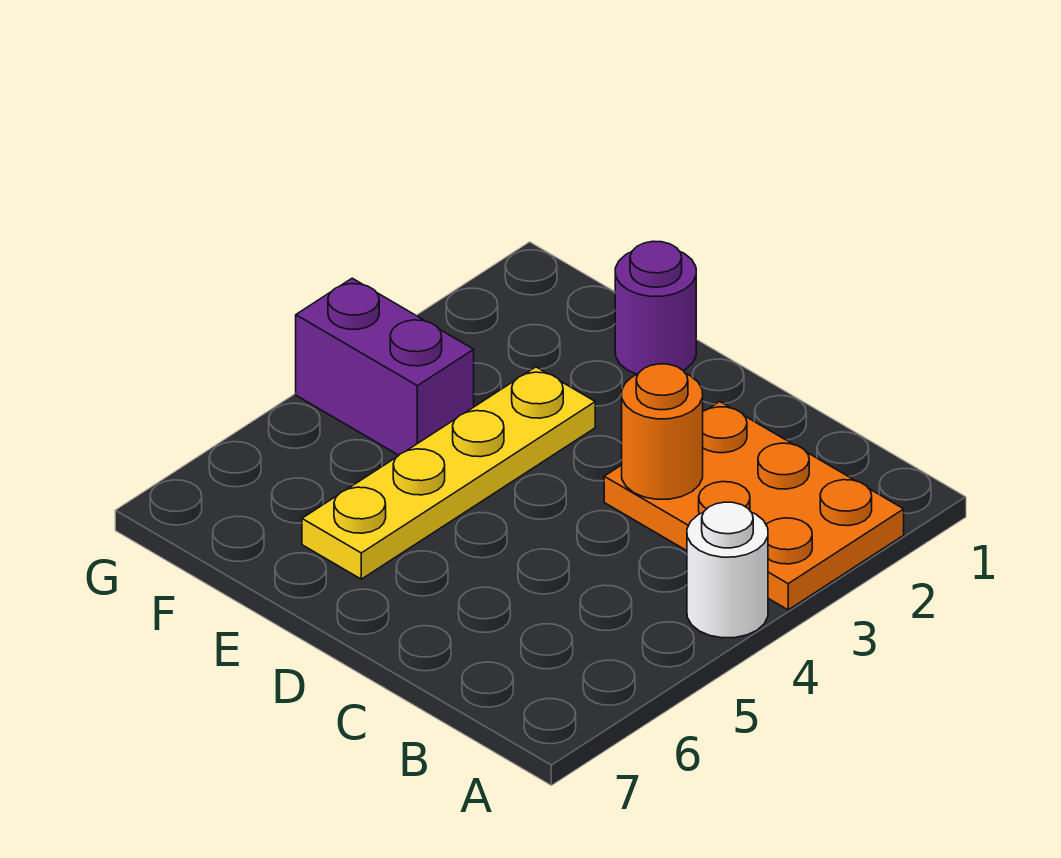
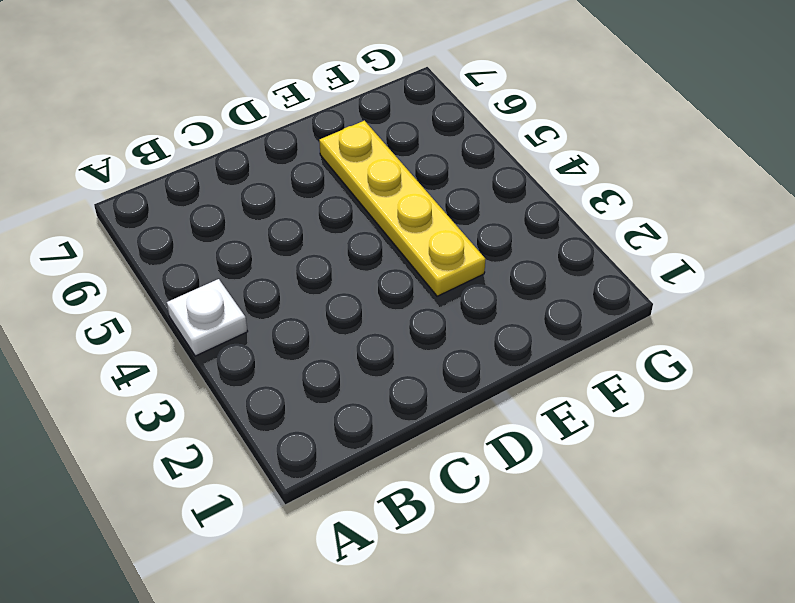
white 1x1 plate [167,279,248,356] -> white 1x1 round brick [687,502,768,638]
none -> orange 2x3 plate [604,402,904,610]
none -> purple 1x1 round brick [615,241,696,374]

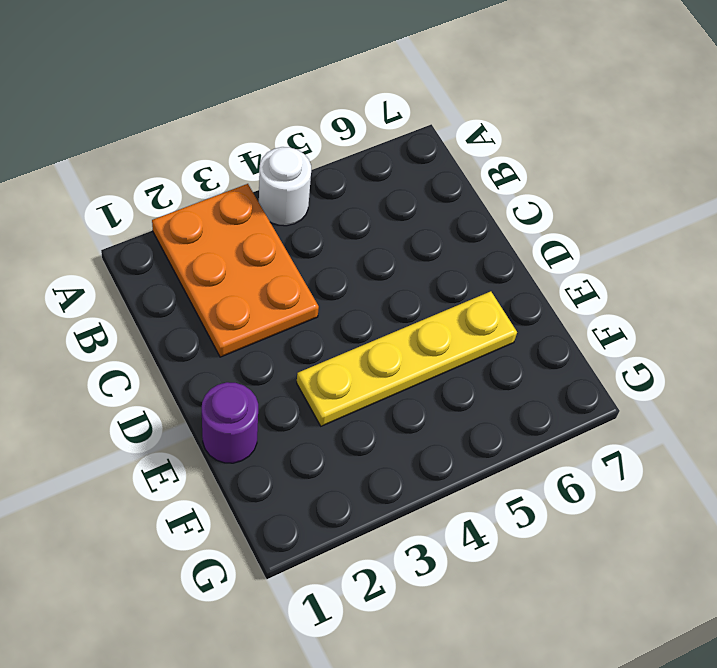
none -> purple 1x2 brick [296,278,474,455]
none -> orange 1x1 round brick [622,364,703,499]

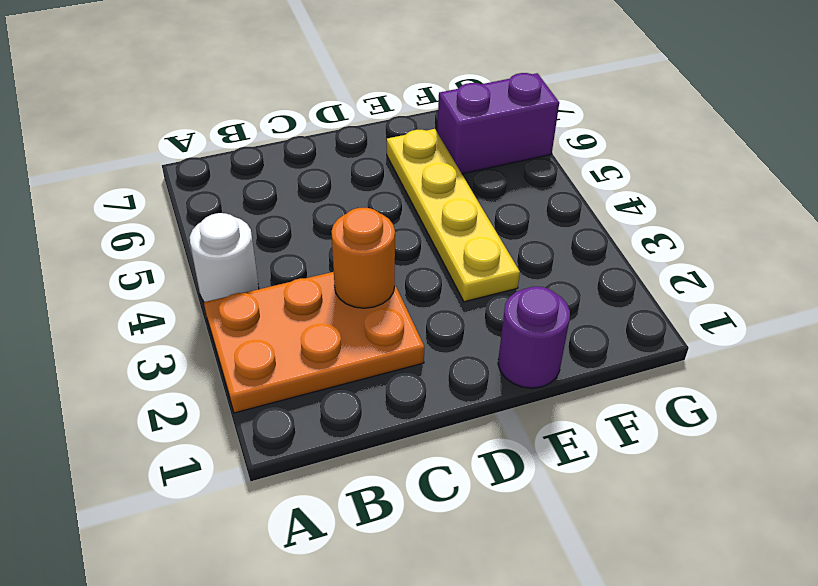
purple 1x2 brick [437,73,559,174] -> purple 1x2 brick moved to [296,278,474,455]

